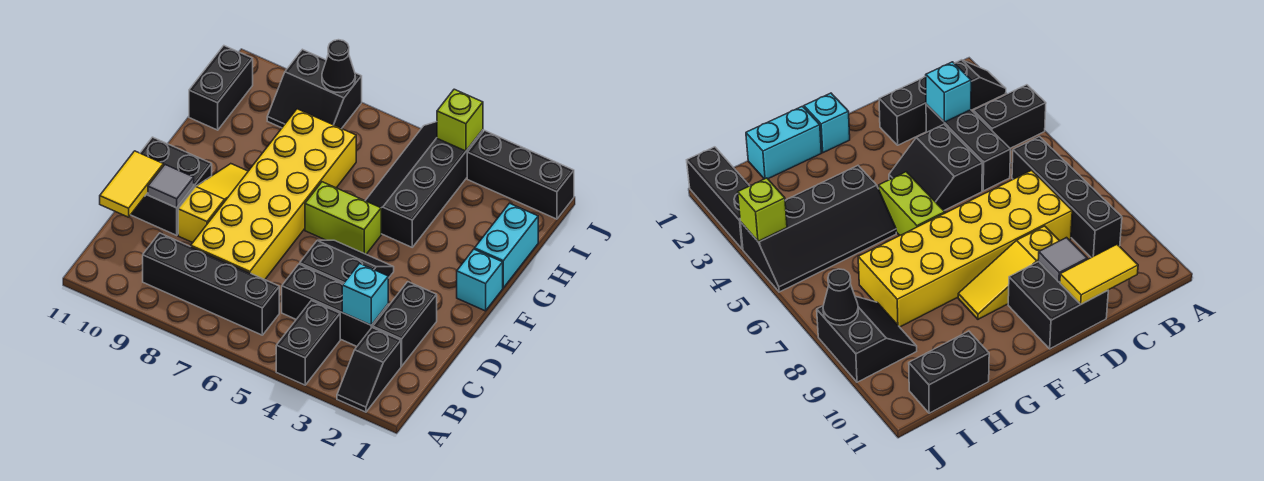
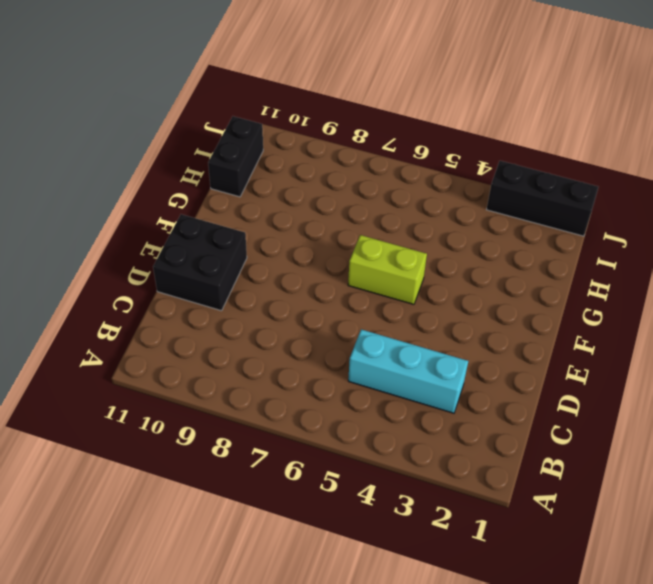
cyan 1x3 brick [348,329,468,413] -> black 1x3 brick [282,264,388,346]
none -> black 1x2 slope [337,328,401,412]
none -> black 1x2 brick [276,301,340,385]
none -> black 1x4 brick [143,233,279,335]

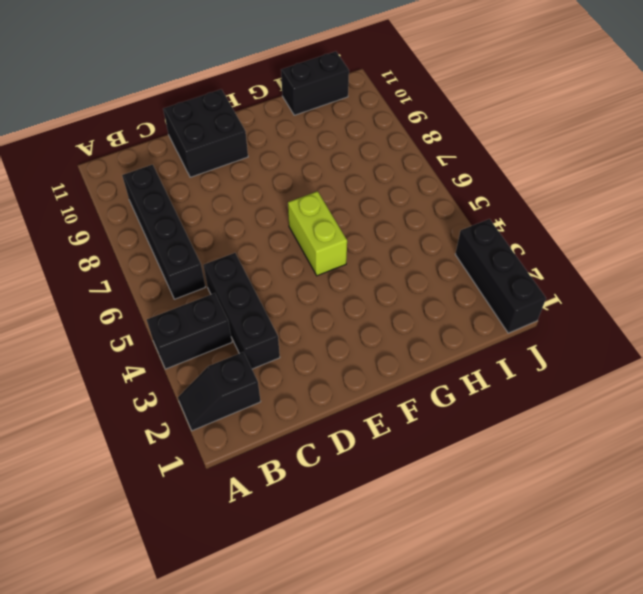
none -> black 1x2 brick [373,282,437,366]
none -> yellow 2x6 brick [191,109,356,280]
none -> black 2x2 slope [300,240,394,284]

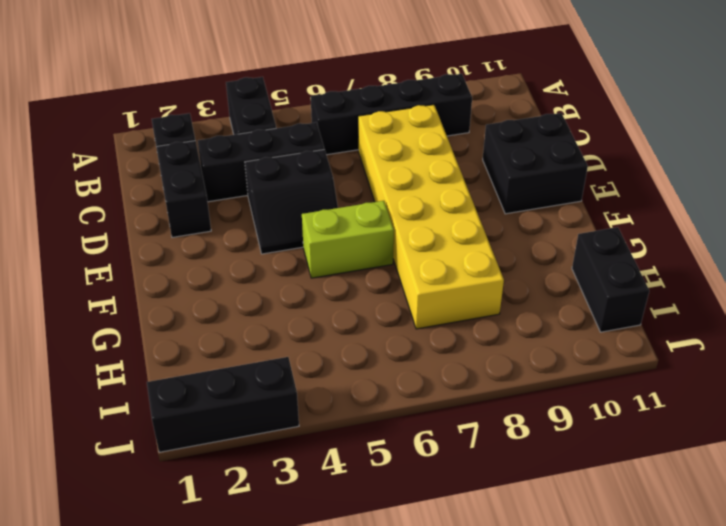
none -> yellow 1x3 slope [178,164,248,243]
none -> cyan 1x1 brick [457,249,503,311]
none -> cyan 1x2 brick [475,203,538,288]

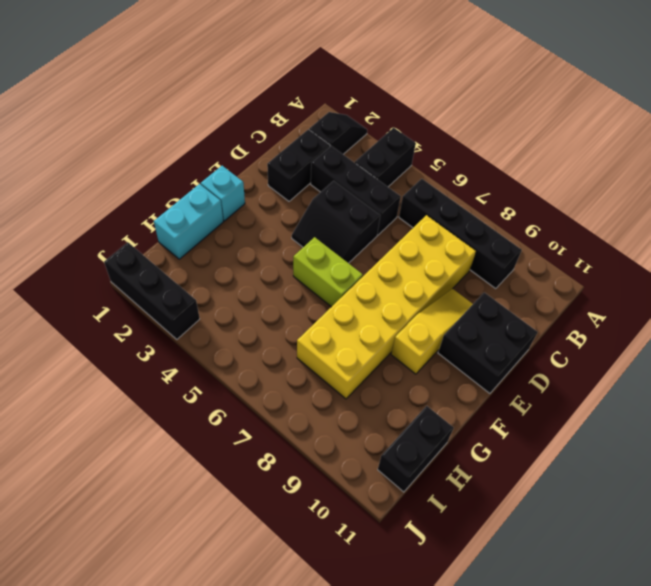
yellow 1x3 slope [391,289,473,374] -> yellow 1x3 slope turned to [178,164,248,243]
none -> black 2x4 slope [365,122,483,247]
none -> black 2x2 slope [267,49,362,129]
none -> cyan 1x1 brick [342,263,388,325]

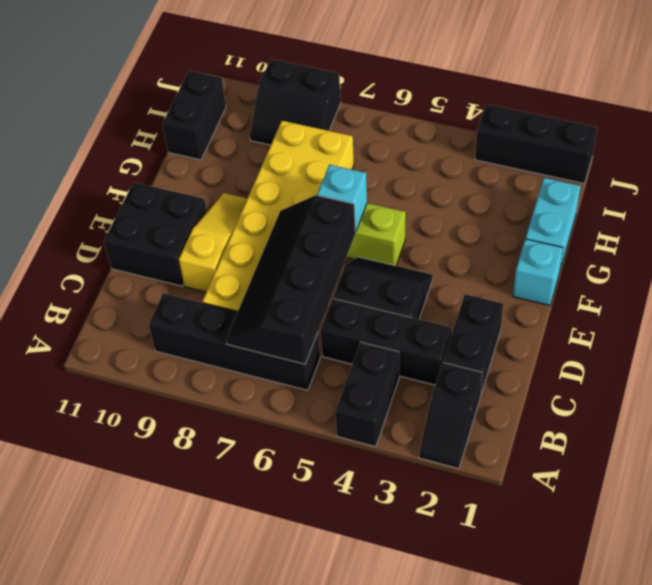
black 2x4 slope [226,195,355,364] -> black 2x4 slope moved to [365,122,483,247]
cyan 1x1 brick [317,165,367,232] -> cyan 1x1 brick moved to [342,263,388,325]
none -> yellow 1x2 tile [100,151,163,217]
none -> grey 1x1 tile [148,165,194,208]
none -> lime 1x1 brick [437,89,483,151]

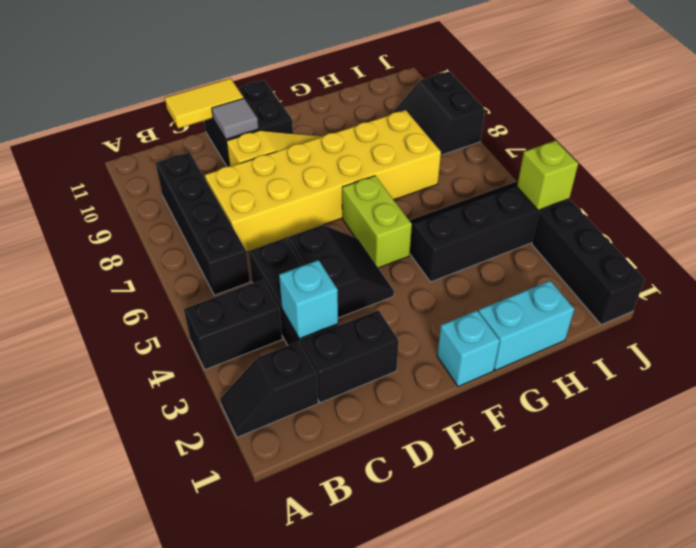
none -> black 1x2 brick [189,46,253,130]
none -> black 1x1 cone [322,40,355,92]

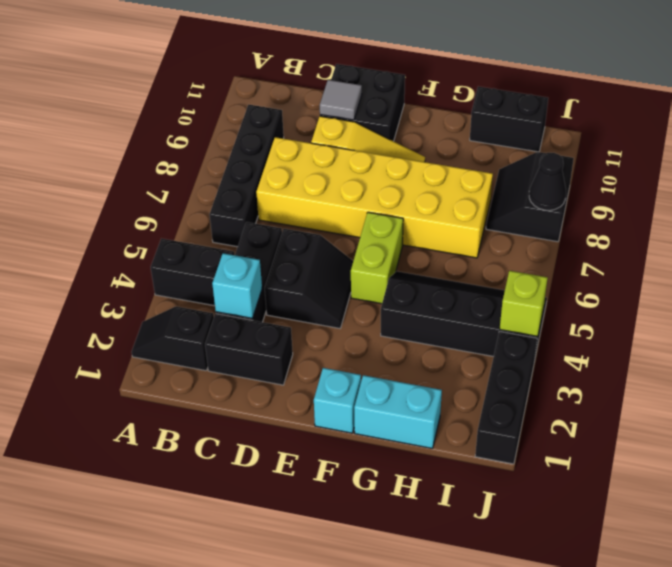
none -> yellow 1x2 tile [100,151,163,217]

